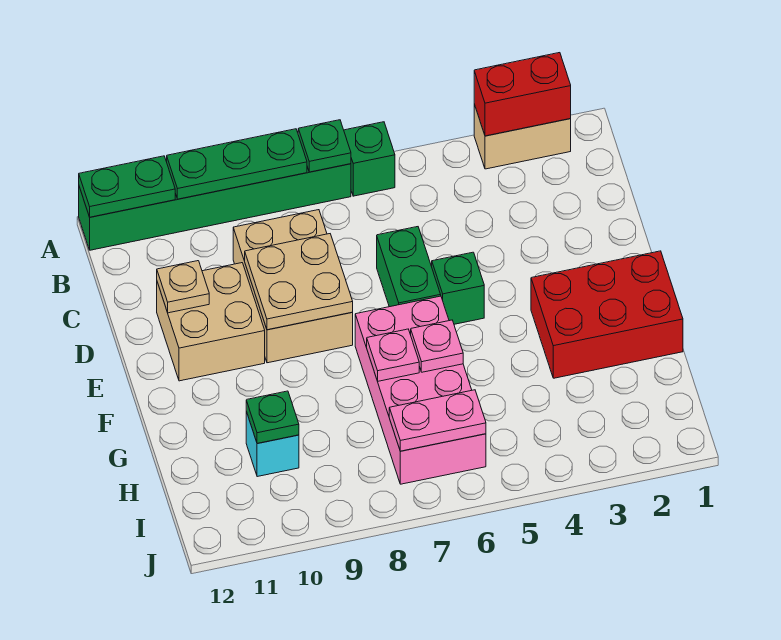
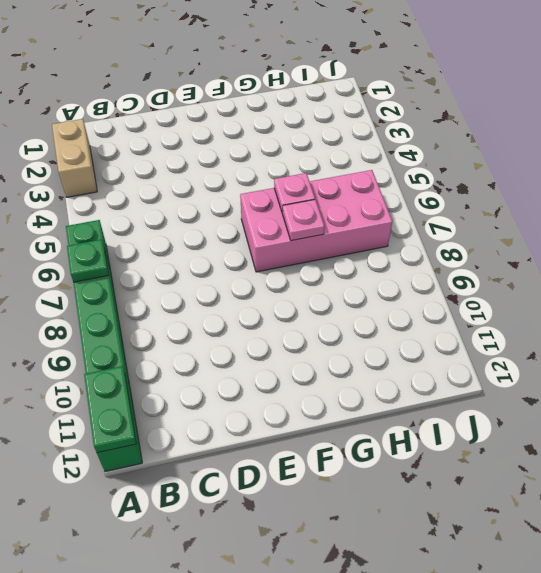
none -> tan 2x3 brick [233,210,353,363]
none -> green 1x2 brick [377,227,441,307]
none -> tan 2x2 brick [157,263,265,381]

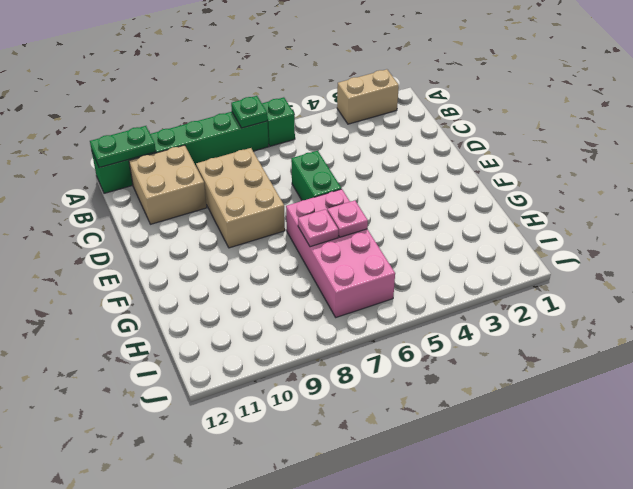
tan 2x2 brick [129,145,207,224] -> tan 2x2 brick moved to [157,263,265,381]
none -> green 1x1 brick [432,252,484,324]
none -> red 2x3 brick [531,251,683,378]
none -> cyan 1x1 brick [246,412,299,477]

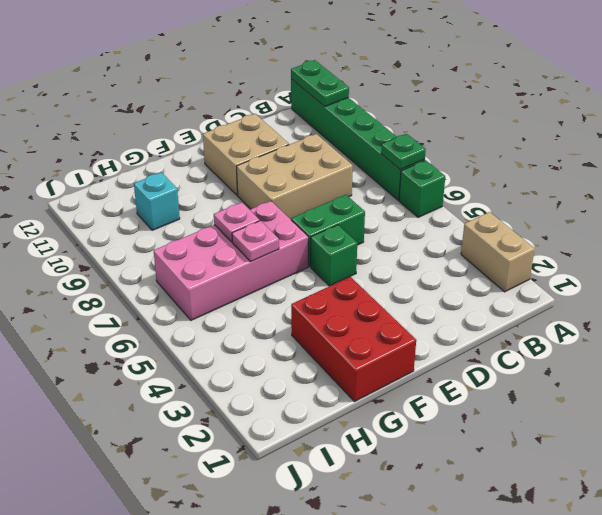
none -> red 1x2 brick [474,53,571,136]
none -> green 1x3 plate [167,129,307,199]
none -> tan 2x2 plate [245,234,353,330]

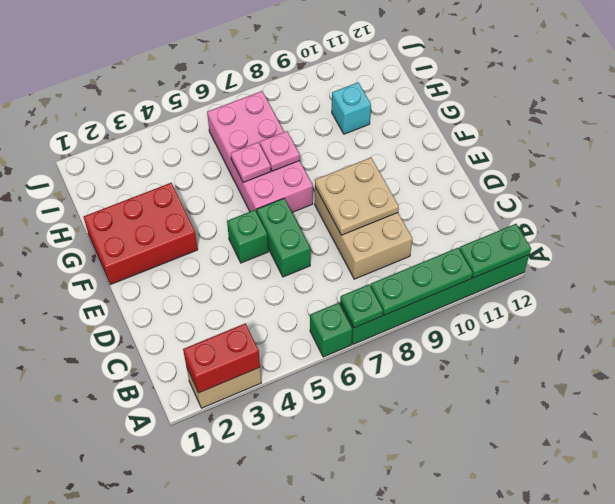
none -> tan 2x2 brick [157,263,265,381]
none -> tan 1x1 plate [157,261,209,313]
none -> green 1x1 plate [246,391,299,444]

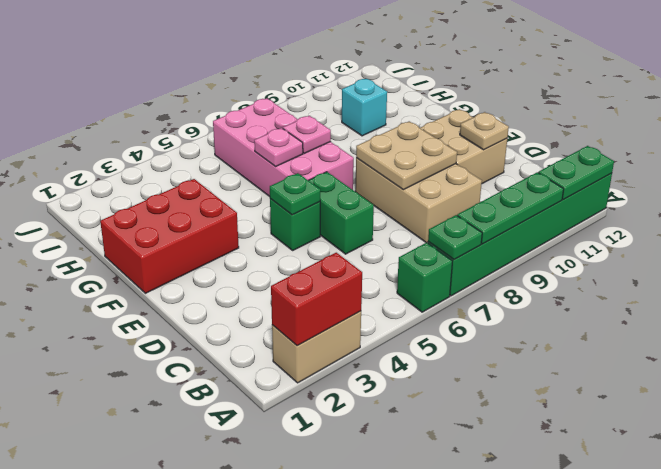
green 1x1 plate [270,173,320,215] -> green 1x1 plate moved to [246,391,299,444]
none -> pink 1x2 plate [389,390,486,451]

